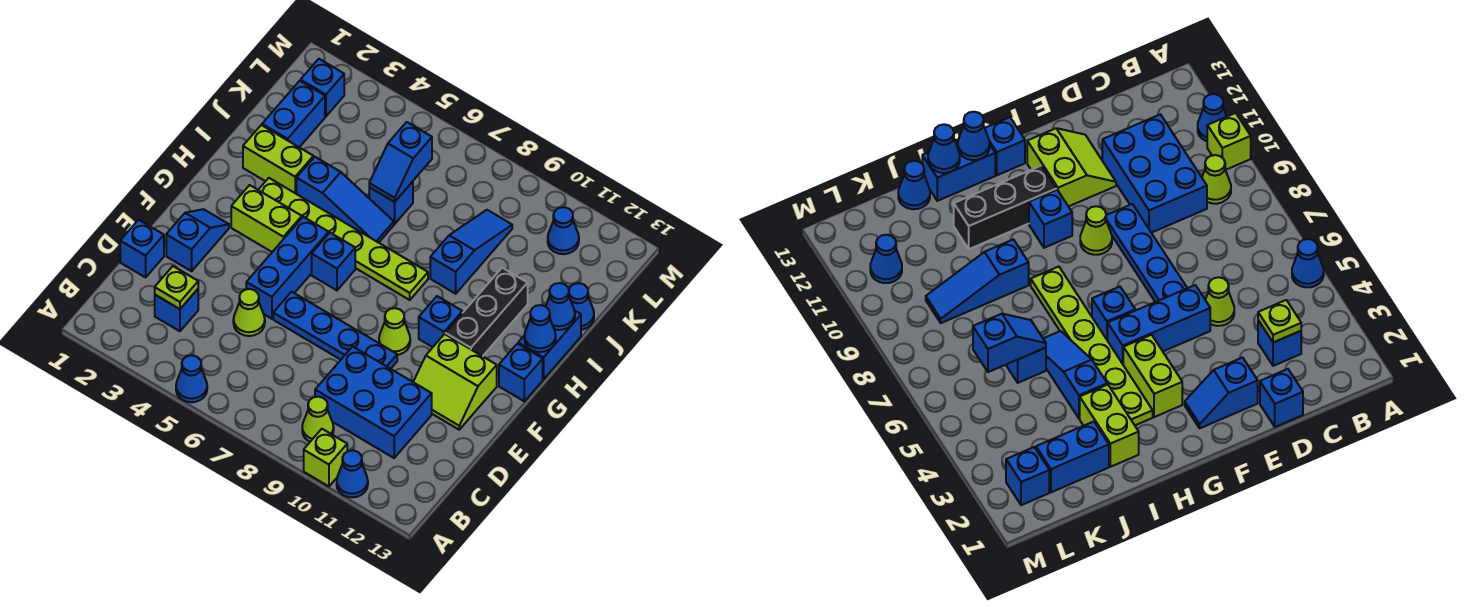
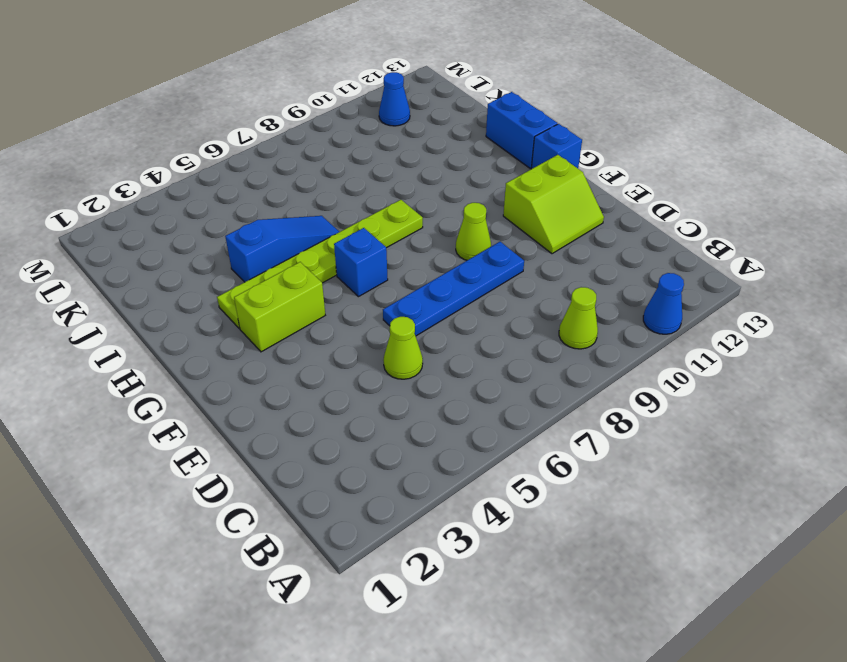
none -> blue 1x1 cone [176,355,207,402]
none -> lime 1x1 brick [304,429,347,486]
none -> blue 1x1 brick [155,289,198,331]
none -> blue 2x3 brick [315,347,432,458]

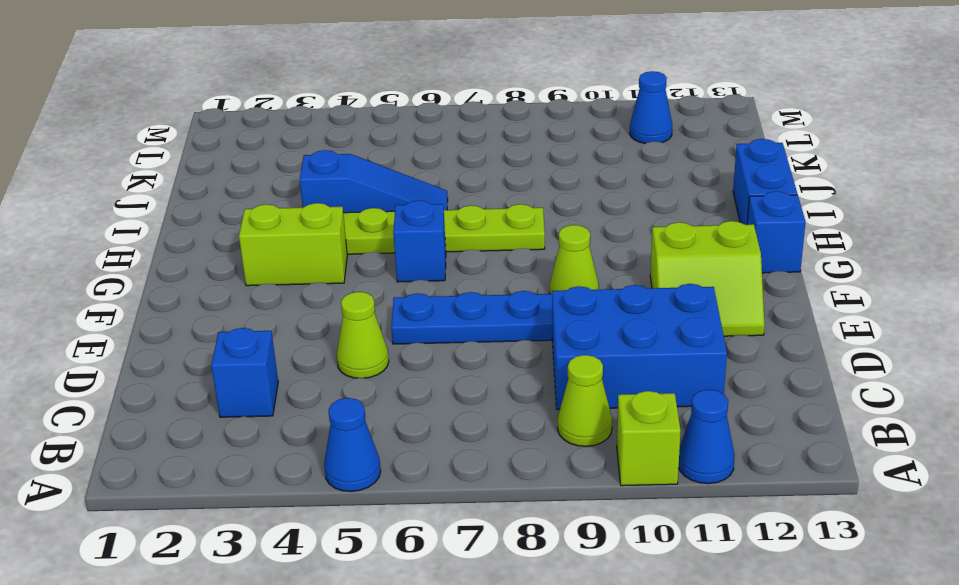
none -> blue 1x1 brick [120,220,164,277]
none -> blue 1x2 slope [166,209,229,271]
none -> blue 1x3 brick [246,217,329,319]
none -> blue 1x1 brick [419,296,462,347]

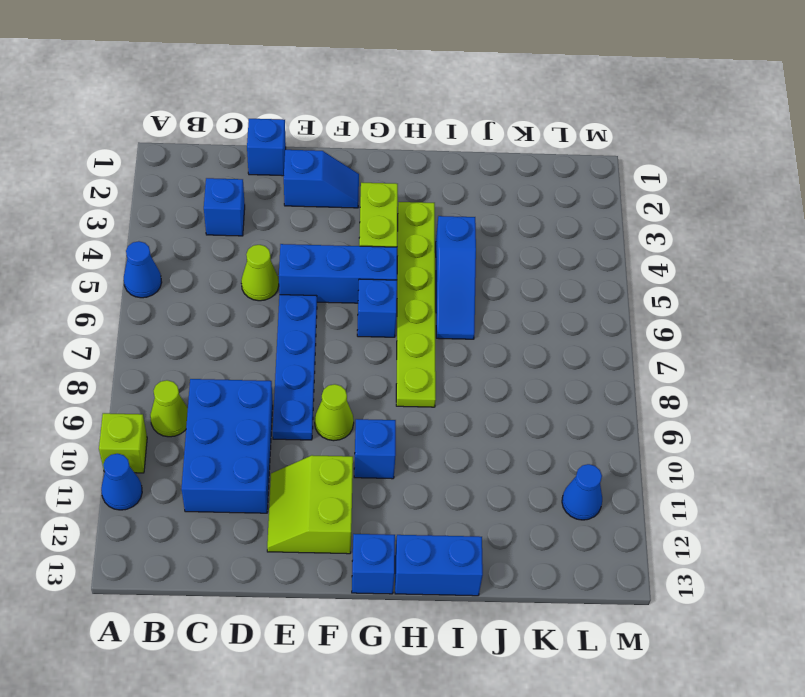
none -> black 1x3 brick [445,268,528,356]
none -> lime 1x2 brick [243,125,313,193]
none -> blue 1x3 slope [430,210,512,294]
none -> blue 1x2 brick [262,81,325,147]

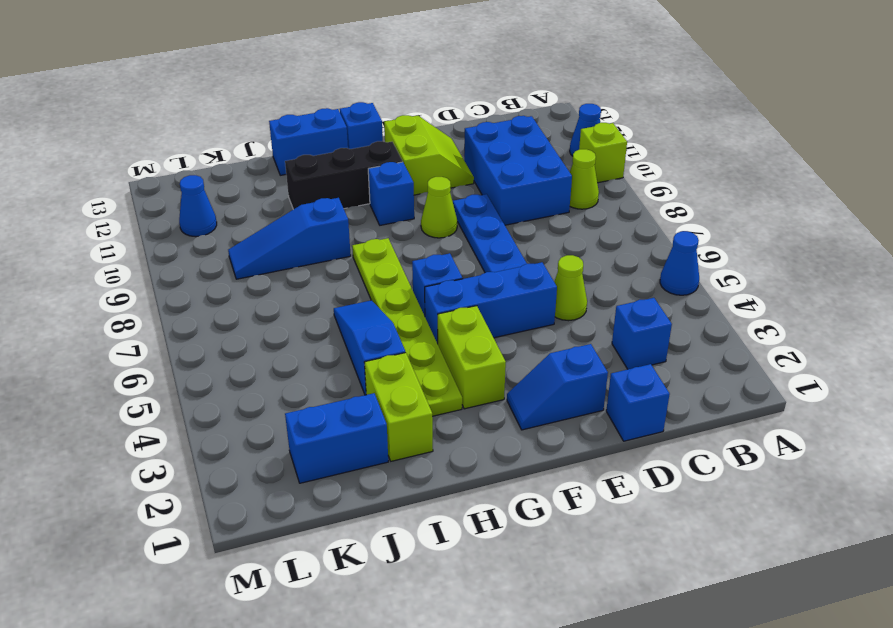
none -> blue 1x1 brick [369,182,413,224]
none -> blue 1x1 cone [569,283,594,330]
none -> blue 1x1 brick [301,59,344,116]
none -> lime 1x1 plate [155,266,198,309]

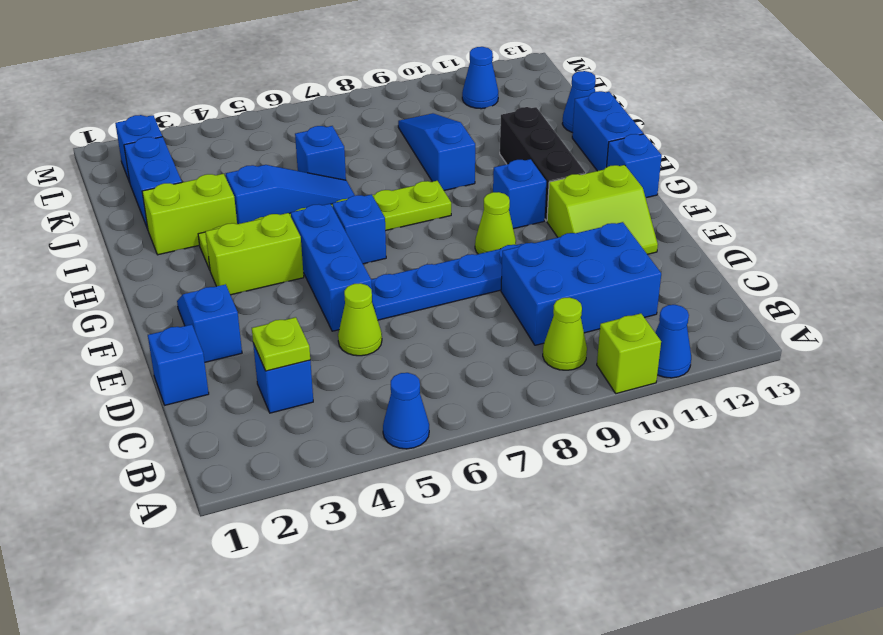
none -> blue 1x1 cone [524,305,556,352]
none -> blue 1x1 cone [546,283,575,330]
none -> blue 1x2 slope [369,122,432,202]

